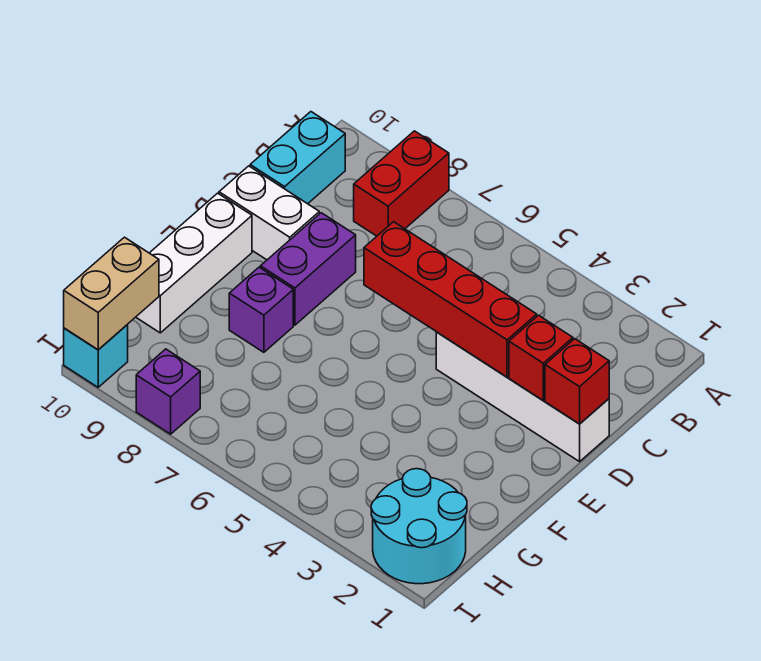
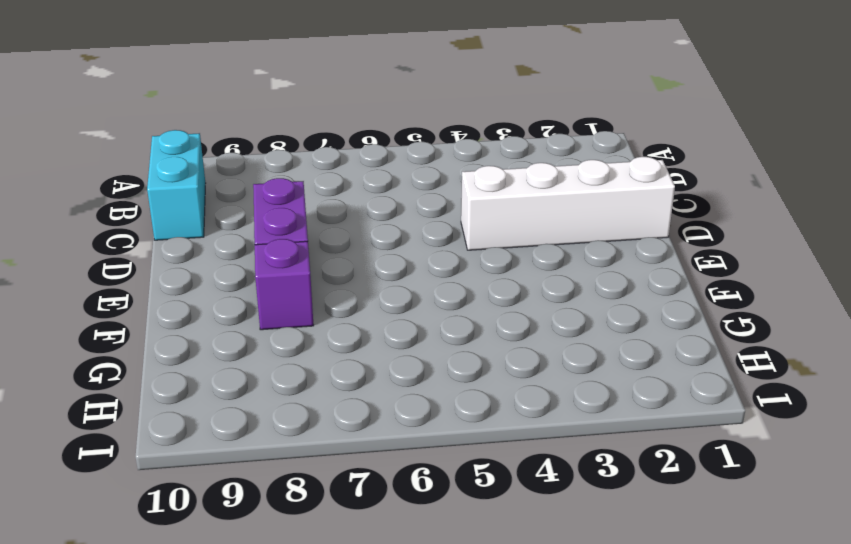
none -> red 1x2 brick [354,131,449,236]
none -> white 1x2 brick [219,166,319,260]
none -> white 1x3 brick [136,193,252,333]

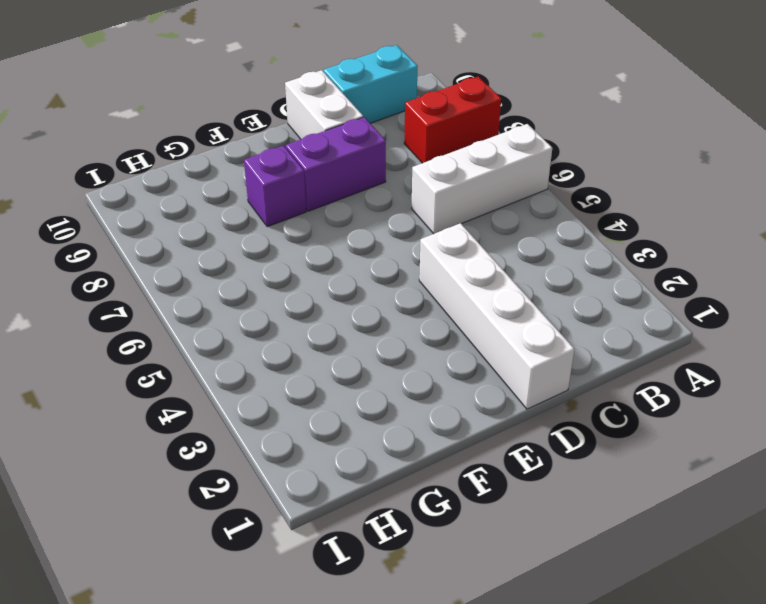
white 1x3 brick [412,124,552,234] -> white 1x3 brick moved to [136,193,252,333]
none -> cyan 2x2 round brick [371,469,467,584]
none -> purple 1x1 brick [136,349,200,434]
none -> cyan 1x1 brick [64,325,128,387]

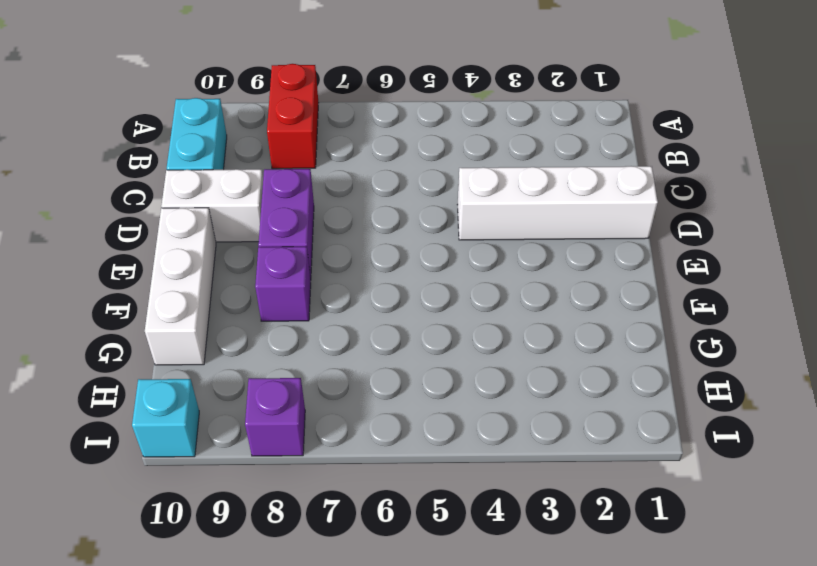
none -> cyan 2x2 round brick [371,469,467,584]
none -> red 1x1 brick [545,339,609,424]
none -> red 1x1 brick [509,315,573,400]

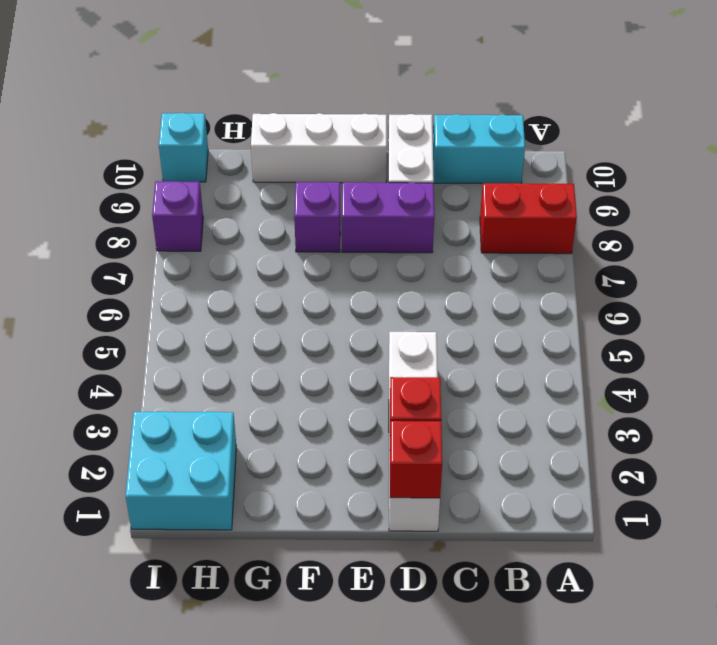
cyan 2x2 brick [126,412,236,530] -> cyan 2x2 round brick [371,469,467,584]
none -> red 1x4 brick [364,222,537,377]
none -> tan 1x2 brick [64,237,159,350]

